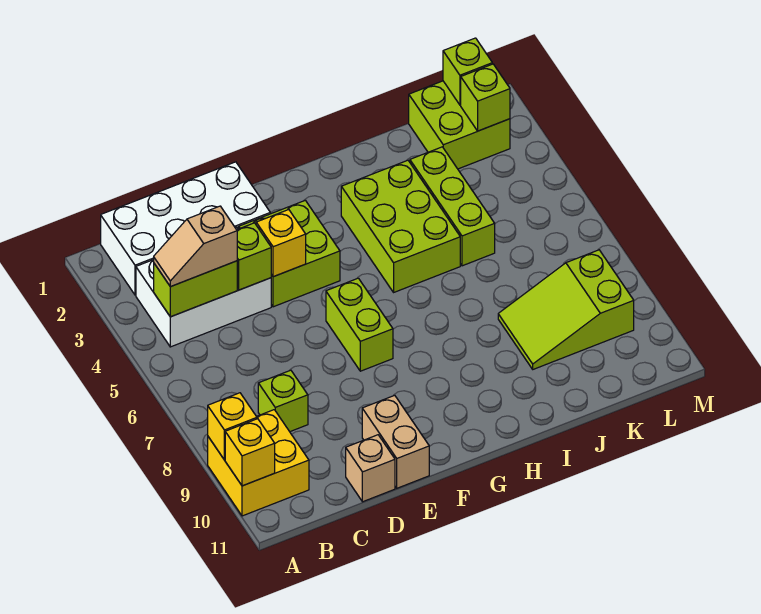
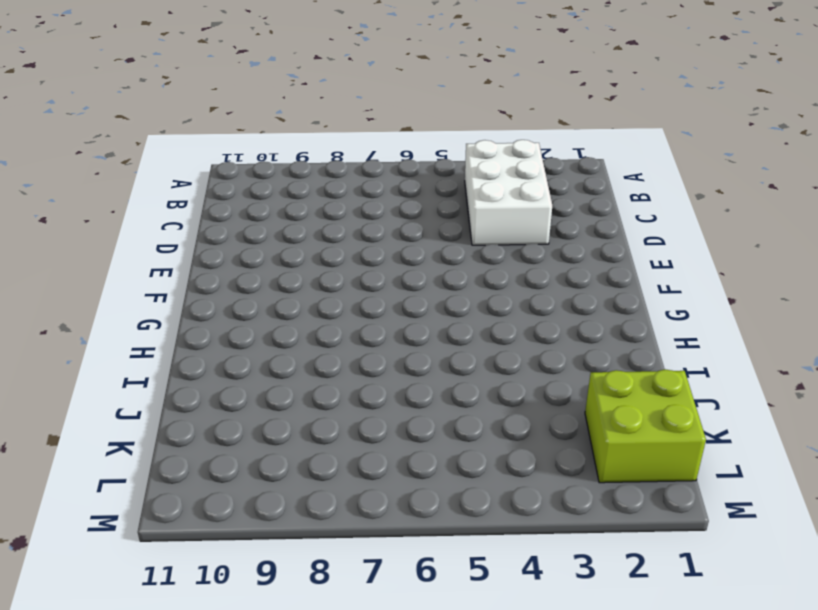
none -> yellow 2x2 brick [208,410,309,516]
none -> white 2x4 brick [101,162,270,295]
none -> lime 1x1 brick [258,370,308,432]

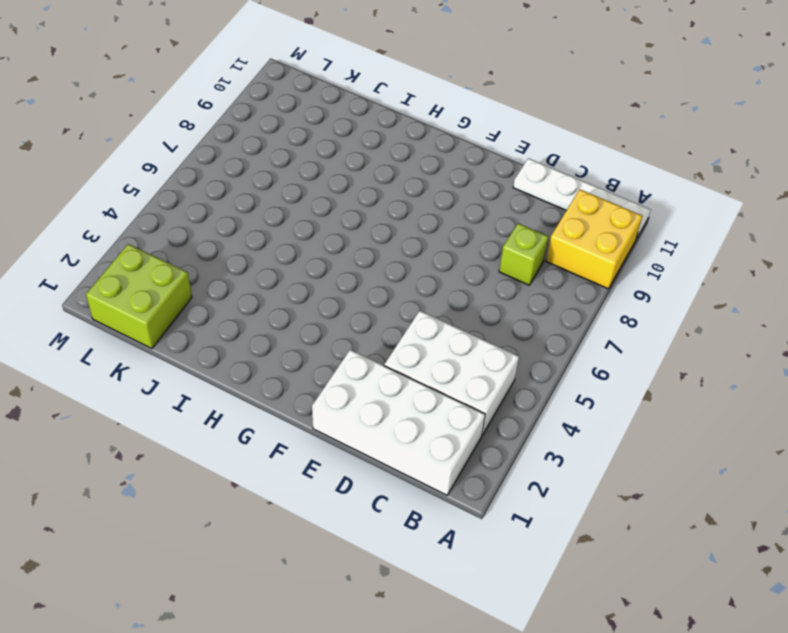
white 1x4 plate [513,158,651,239] -> tan 1x1 brick [346,435,395,502]
none -> lime 2x2 brick [239,200,340,307]
none -> tan 1x2 brick [362,395,429,488]
none -> lime 1x2 brick [326,278,393,371]

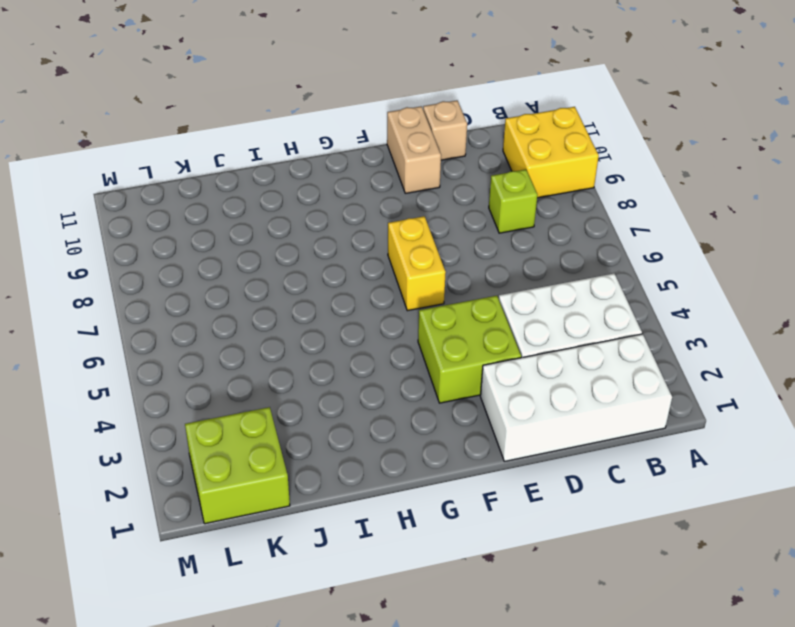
yellow 1x2 brick [388,216,446,311] -> lime 1x2 brick [326,278,393,371]
none -> lime 2x3 brick [341,160,460,292]
none -> lime 1x3 brick [410,147,495,266]
none -> lime 2x3 slope [498,250,634,369]

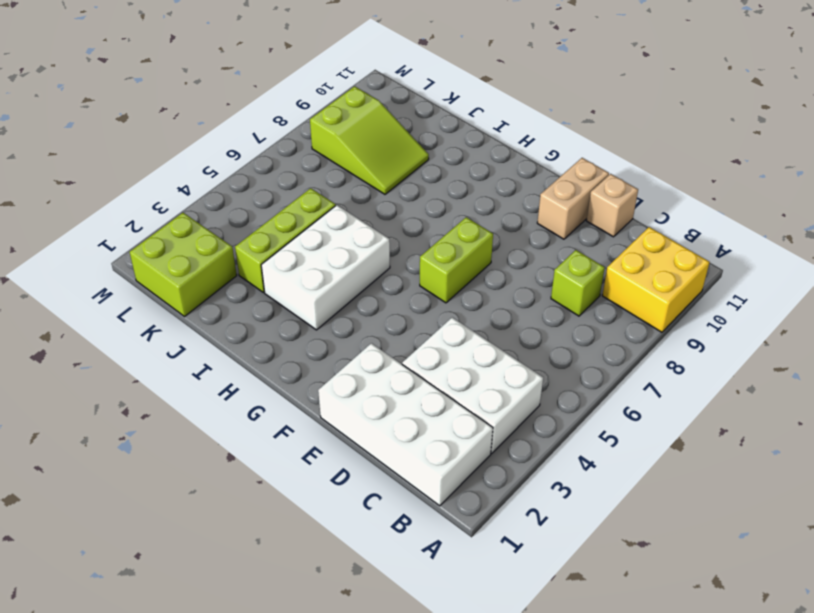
white 2x3 brick [261,205,390,330] -> lime 2x3 brick [341,160,460,292]
none -> lime 2x2 brick [239,200,340,307]
none -> yellow 1x1 brick [208,393,257,460]
none -> yellow 1x1 brick [225,419,275,486]

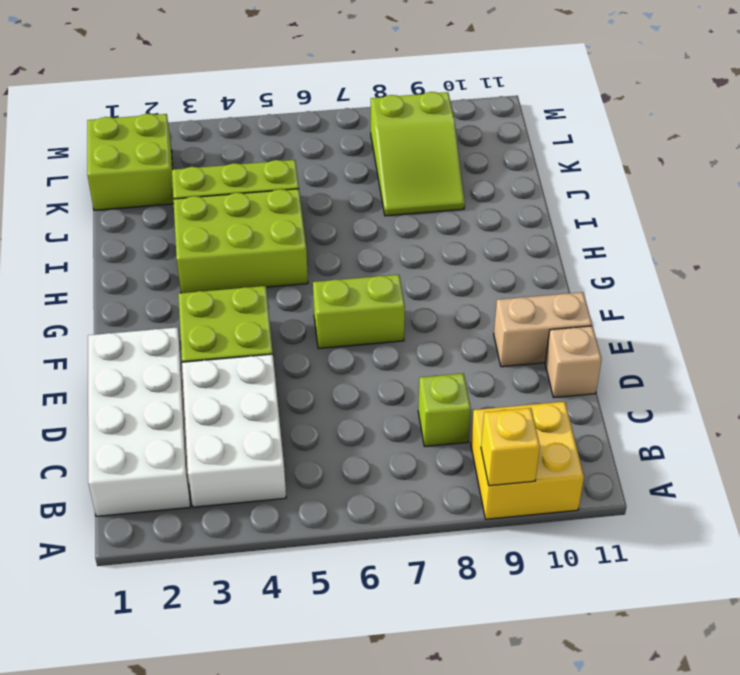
none -> yellow 1x1 brick [225,419,275,486]
none -> lime 1x2 brick [154,261,237,317]
none -> lime 1x1 brick [237,223,271,290]

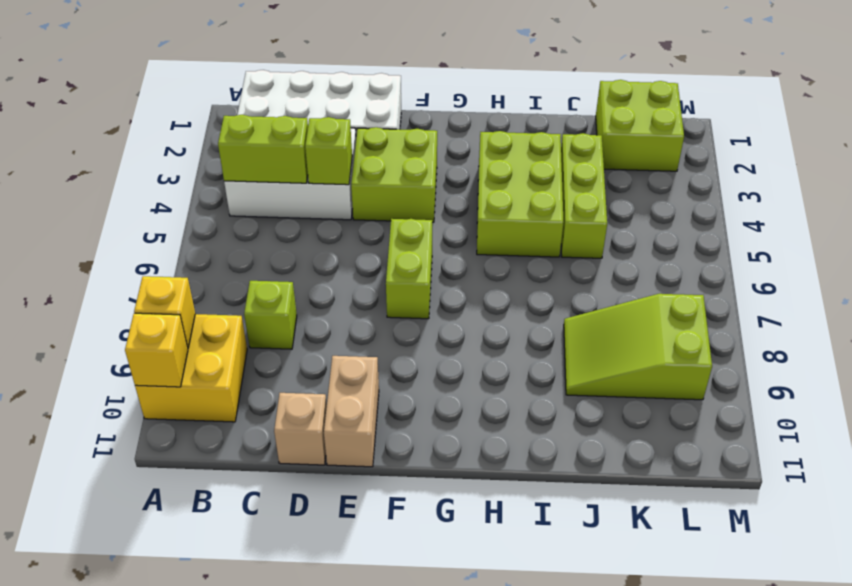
none -> yellow 1x1 brick [256,210,306,277]
none -> lime 1x1 brick [443,38,492,105]
none -> lime 1x1 brick [461,64,510,131]

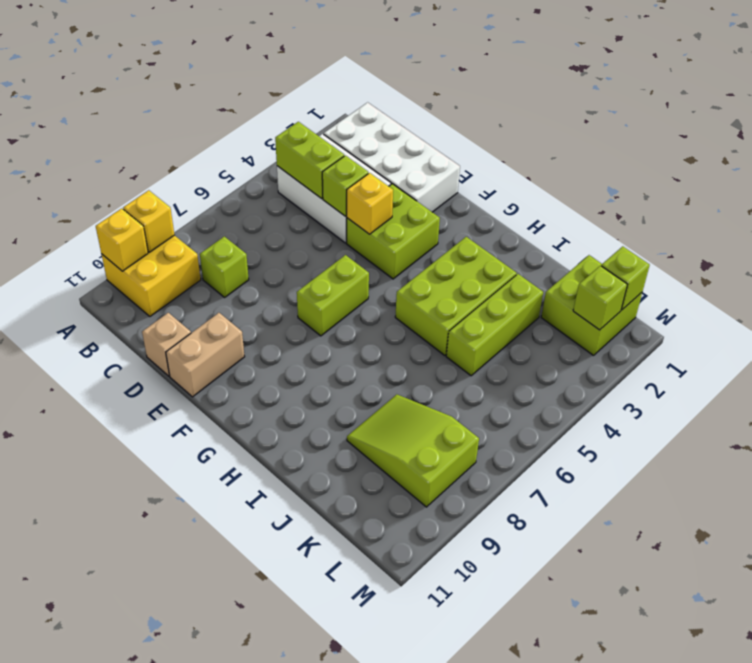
none -> tan 1x2 slope [154,206,237,287]

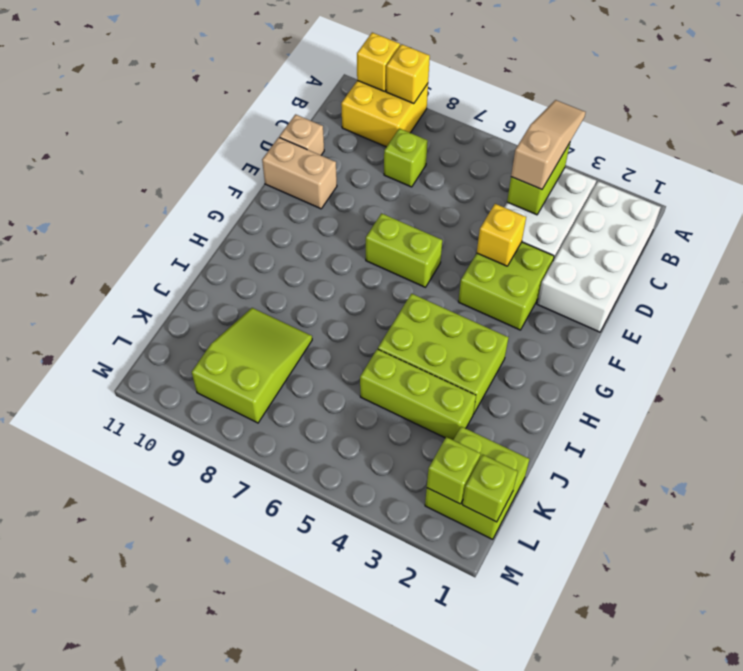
tan 1x3 slope [511,100,586,189] -> tan 1x2 slope [154,206,237,287]
none -> lime 1x1 brick [237,223,271,290]

